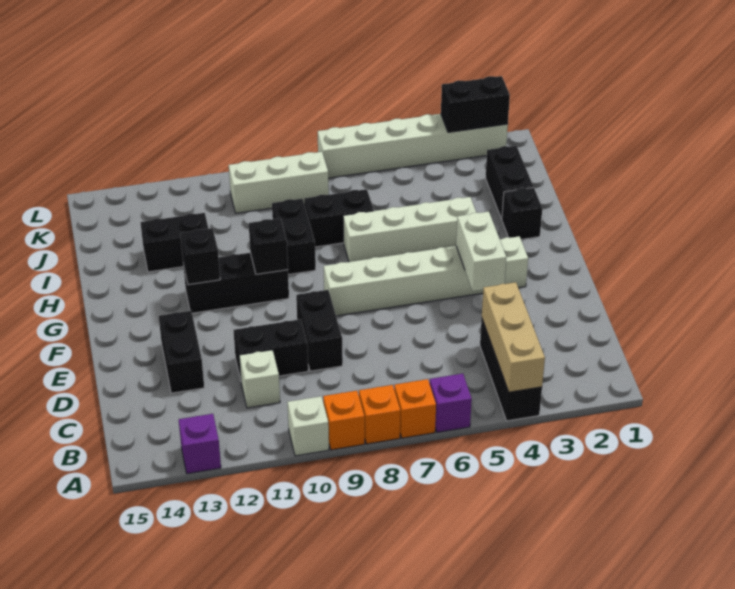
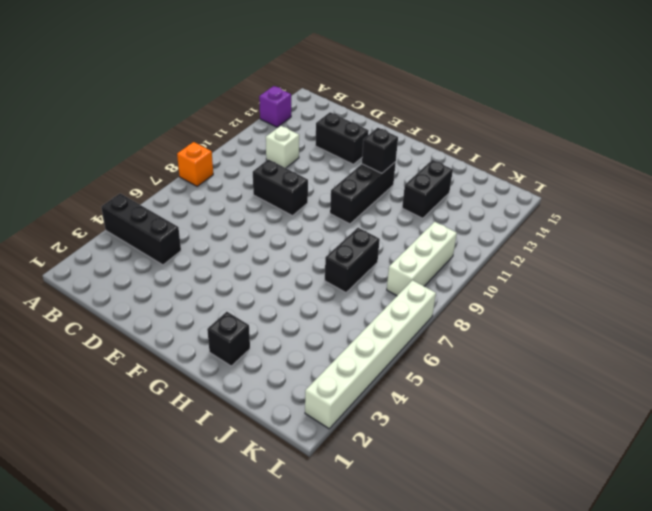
none -> purple 1x1 brick [430,374,472,432]
none -> orange 1x1 brick [394,379,436,438]
none -> orange 1x1 brick [323,391,365,450]

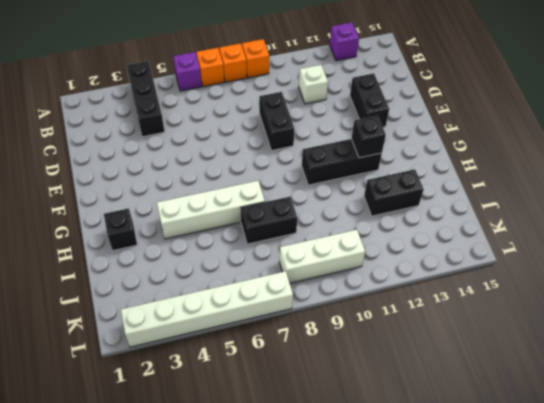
none -> white 1x1 brick [287,396,329,456]
none -> black 1x2 brick [233,319,308,380]
none -> white 1x6 brick [324,236,528,316]

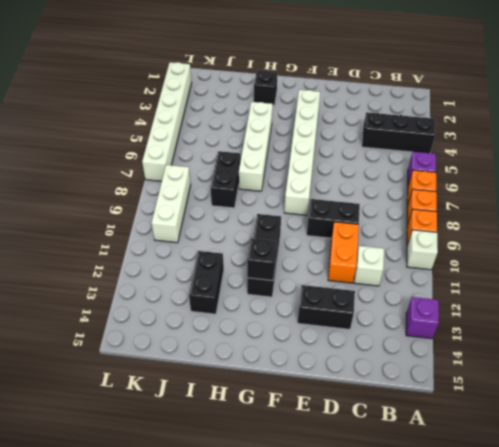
orange 1x2 brick [328,222,359,283] -> black 1x2 brick [233,319,308,380]
none -> black 1x2 brick [272,199,316,275]
none -> black 1x2 brick [486,146,533,219]
none -> tan 1x3 brick [482,282,545,392]

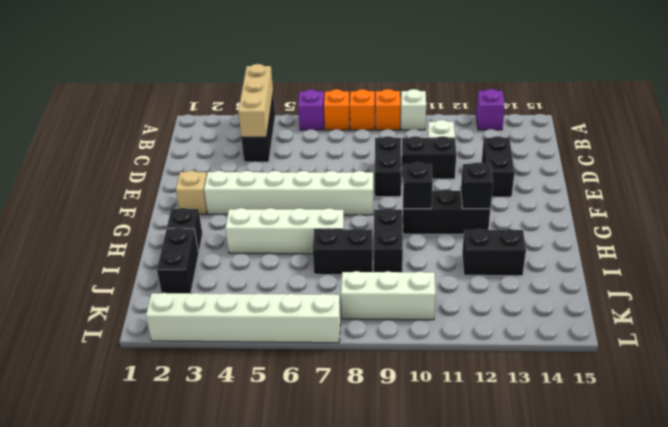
tan 1x1 brick [176,171,207,214] -> none
none -> white 1x2 brick [456,211,506,291]
none -> black 1x2 brick [441,76,510,132]

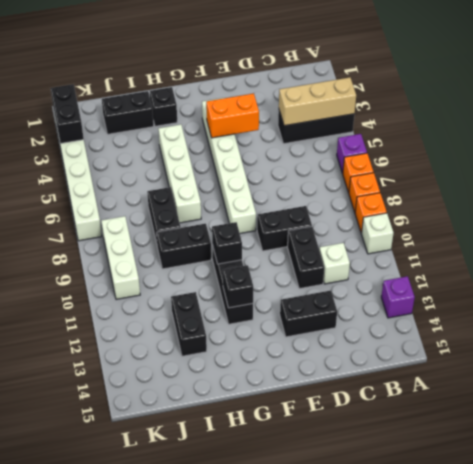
orange 1x2 brick [206,93,259,138] -> white 1x2 brick [456,211,506,291]

